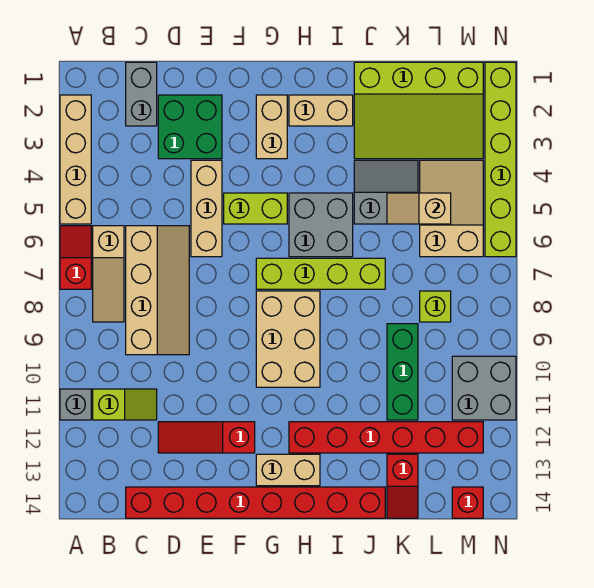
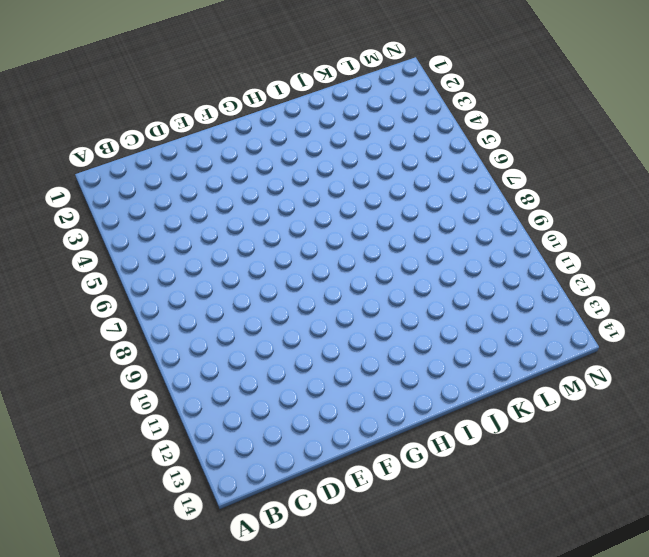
none -> tan 1x4 brick [60,95,91,224]
none -> red 1x2 slope [60,226,91,289]
none -> grey 1x1 brick [60,389,91,420]

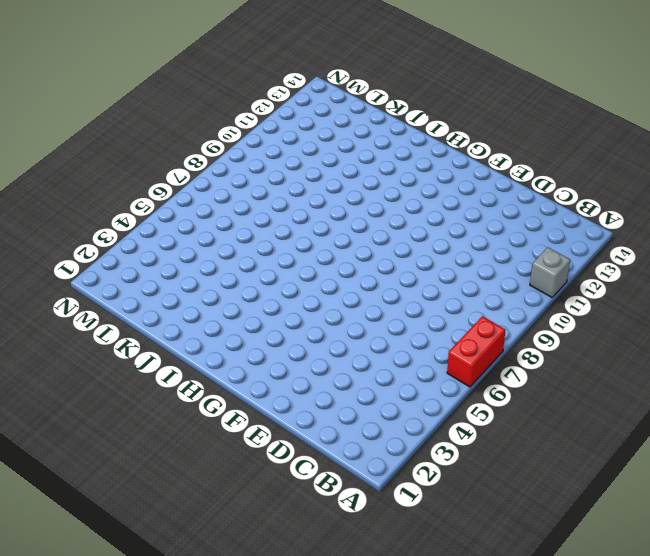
red 1x2 brick [447,316,505,387] -> red 1x2 slope [60,226,91,289]
none -> tan 1x4 brick [60,95,91,224]
none -> tan 1x3 slope [93,226,124,322]
none -> lime 1x2 slope [93,389,157,420]

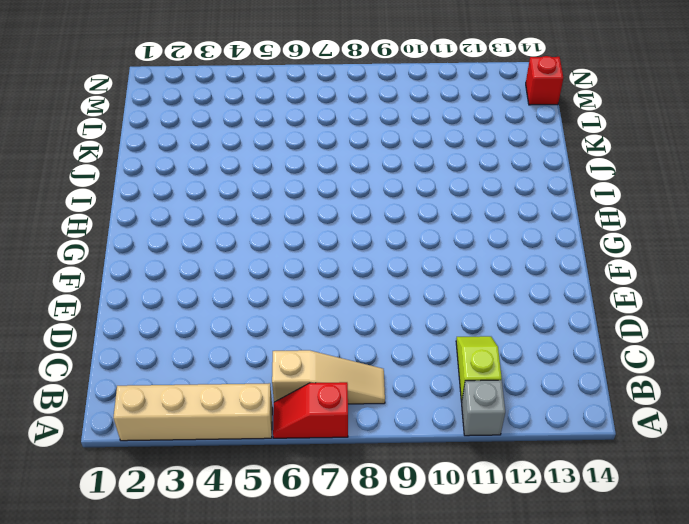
none -> grey 1x2 brick [126,62,157,126]
none -> tan 2x4 slope [126,226,189,355]
none -> red 1x8 brick [126,487,385,518]

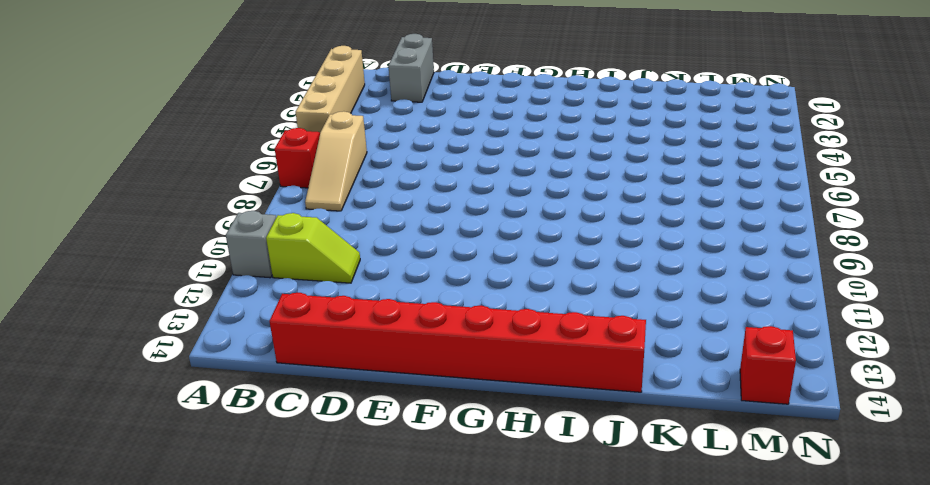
none -> tan 2x4 slope [126,226,189,355]
none -> green 2x2 brick [158,95,222,159]
none -> red 1x3 slope [158,422,255,453]

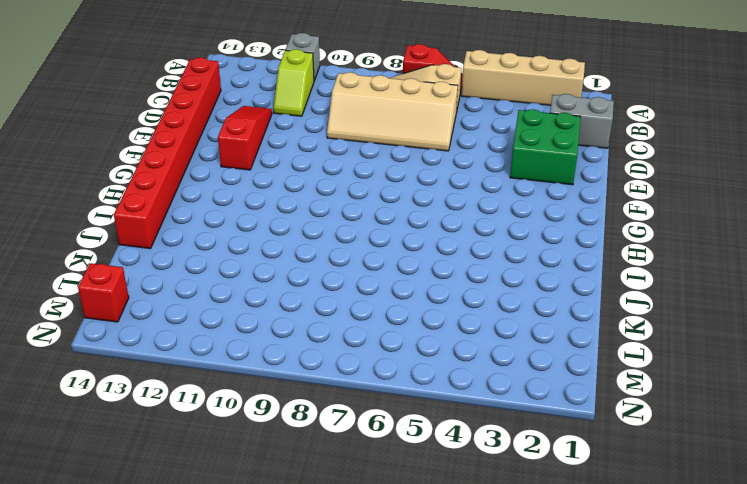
none -> tan 1x3 brick [191,160,222,257]
none -> lime 1x2 brick [224,193,287,224]
none -> tan 1x2 brick [256,95,287,159]

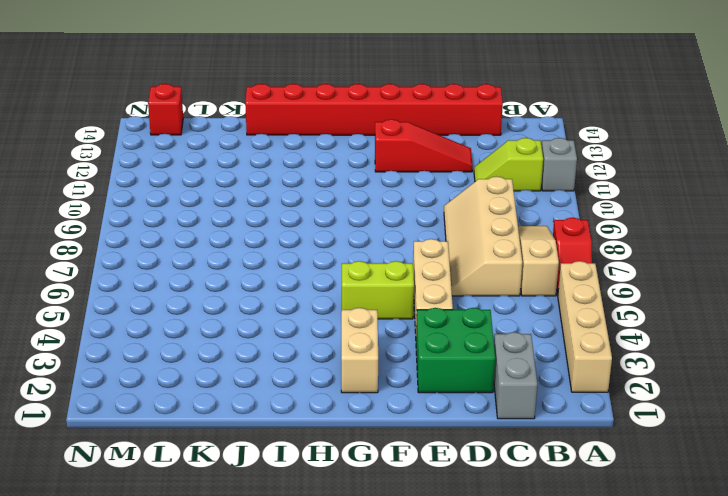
none -> lime 1x4 brick [256,258,385,289]
none -> tan 2x3 brick [256,291,320,387]
none -> tan 1x2 brick [256,454,320,486]

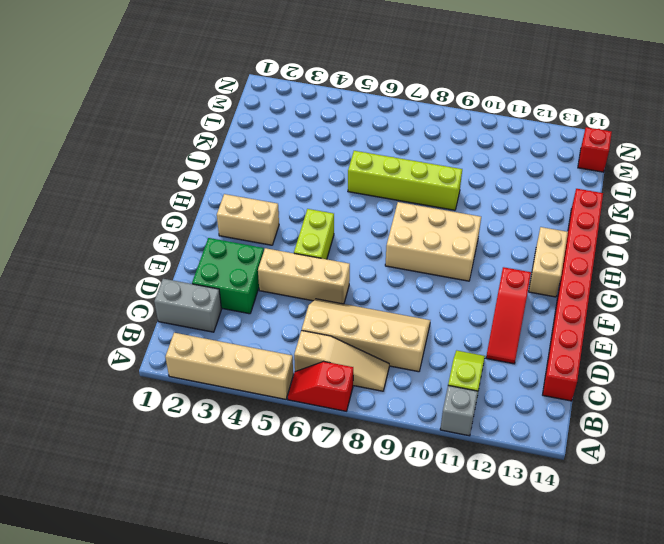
lime 1x4 brick [348,151,462,210] -> lime 1x4 brick turned to [256,258,385,289]
none -> tan 1x2 brick [289,95,353,126]
none -> grey 2x2 brick [289,193,353,257]
none -> red 1x6 brick [289,422,483,453]

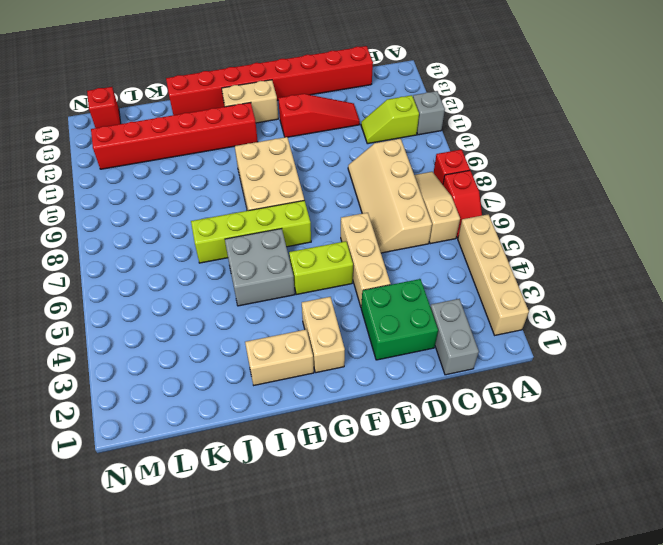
red 1x1 brick [434,150,470,185] -> none
none -> lime 3x4 slope [354,62,483,159]
none -> grey 2x2 slope [354,160,418,224]
none -> green 1x3 brick [387,324,418,420]

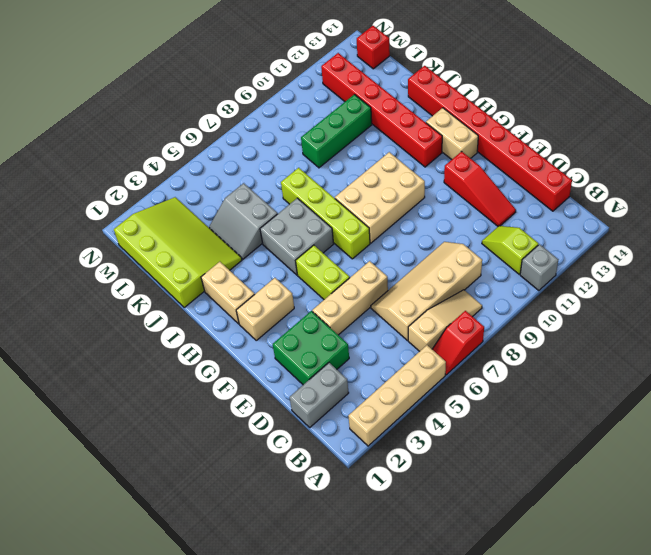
none -> red 1x2 slope [387,454,418,518]
none -> tan 2x3 slope [420,160,483,257]
none -> lime 1x1 brick [420,291,451,322]

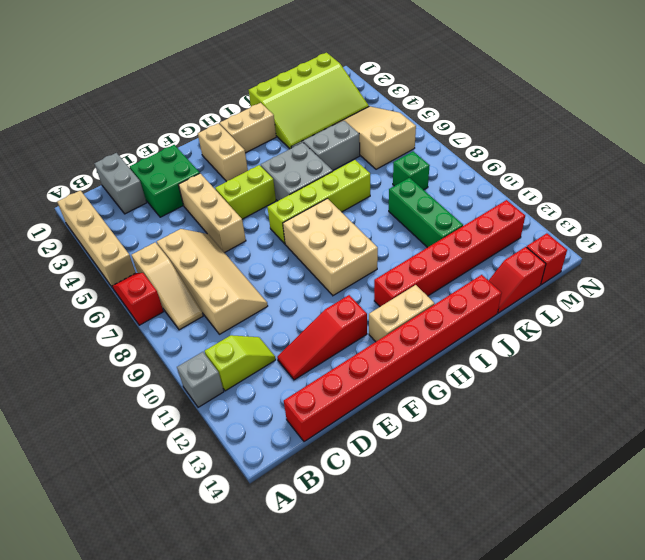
red 1x2 slope [489,247,546,313] -> red 1x2 slope turned to [387,454,418,518]
green 1x1 brick [393,151,430,190] -> lime 1x1 brick [420,291,451,322]
none -> grey 2x2 brick [452,356,516,420]
none -> lime 1x6 brick [485,62,516,257]
none -> tan 1x2 slope [387,193,451,224]

